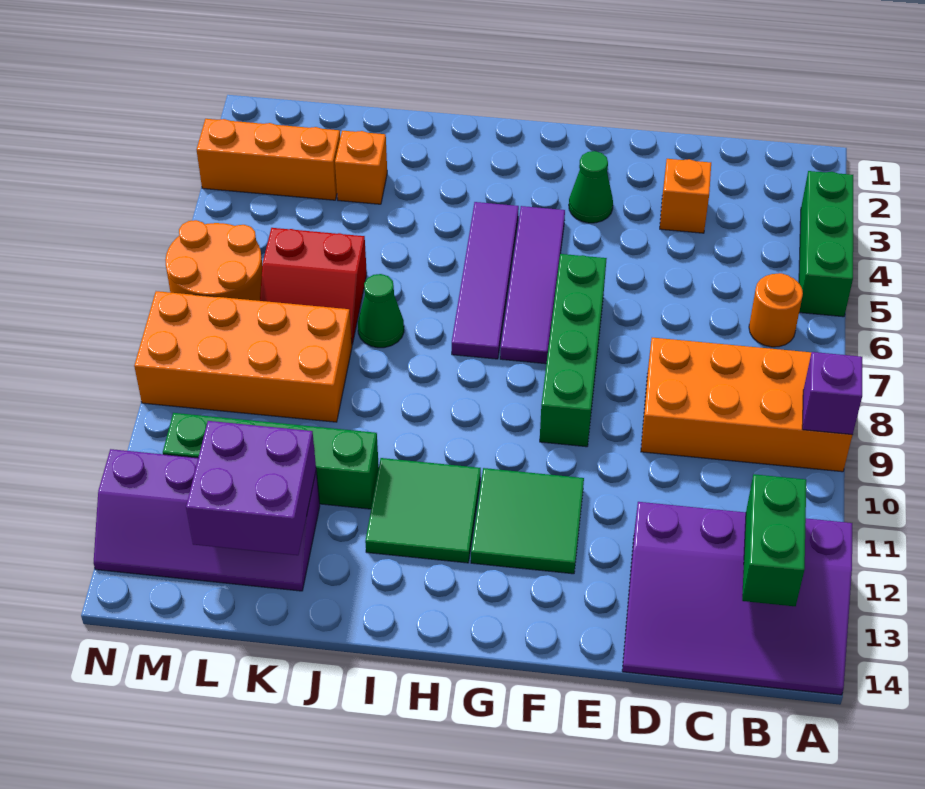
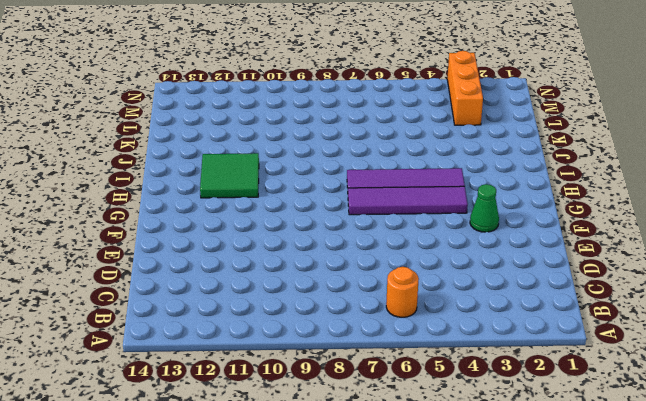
none -> green 1x3 brick [799,171,853,317]
none -> orange 2x4 brick [641,338,852,472]
none -> purple 3x4 slope [622,502,852,695]

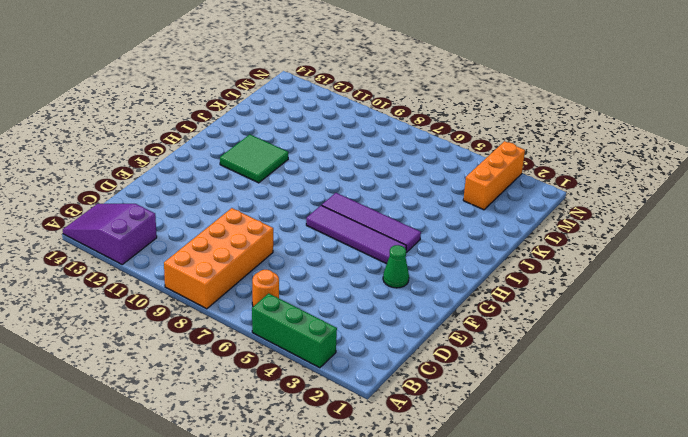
purple 2x3 slope [63,204,157,264] -> purple 3x4 slope [622,502,852,695]
none -> orange 1x1 brick [660,159,711,233]
none -> green 1x4 brick [540,254,607,447]
none -> green 2x2 tile [471,468,584,574]

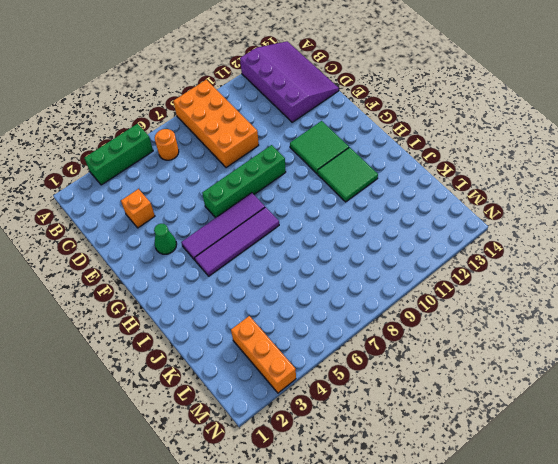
none -> green 1x1 cone [358,274,404,348]
none -> green 1x4 brick [163,413,379,509]
none -> orange 1x1 brick [335,131,387,204]

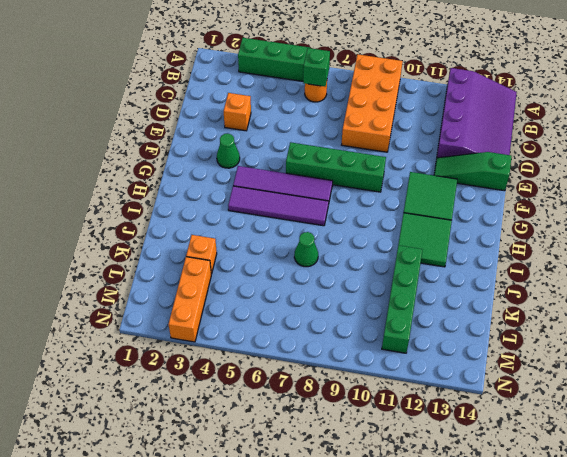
green 1x1 brick [303,48,330,86] -> none
green 1x3 slope [434,152,512,191] -> none
none -> red 2x2 slope [260,228,367,344]
none -> orange 2x4 brick [134,291,352,422]
none -> purple 2x4 slope [94,449,320,591]

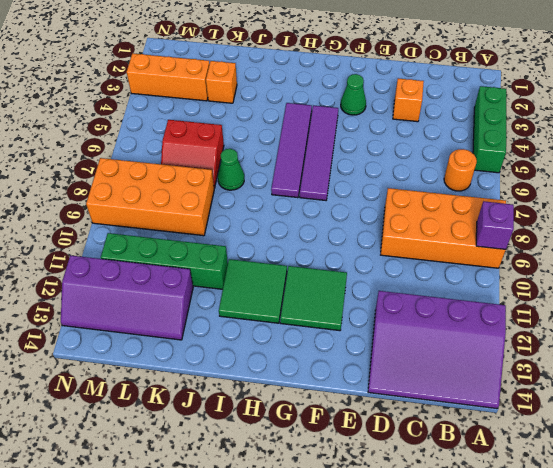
none -> green 1x4 brick [540,254,607,447]
none -> orange 2x2 round brick [165,220,262,301]
none -> green 1x2 brick [742,474,806,606]

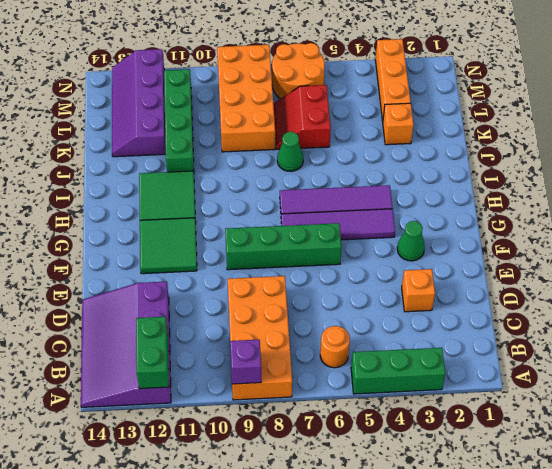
green 1x2 brick [136,317,169,389] -> green 1x2 brick turned to [742,474,806,606]
none -> purple 2x2 brick [186,421,316,555]

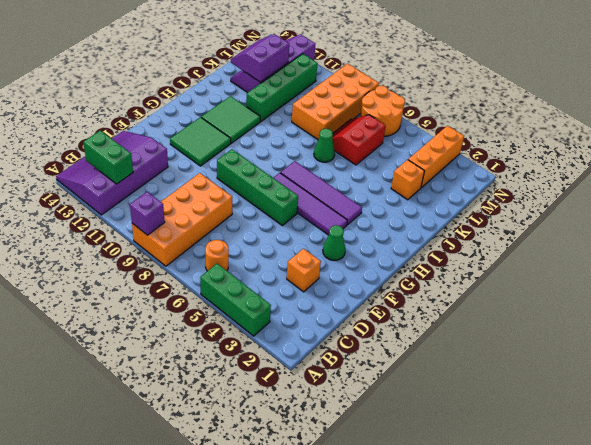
purple 2x2 slope [231,34,289,82] -> purple 2x2 brick [186,421,316,555]

